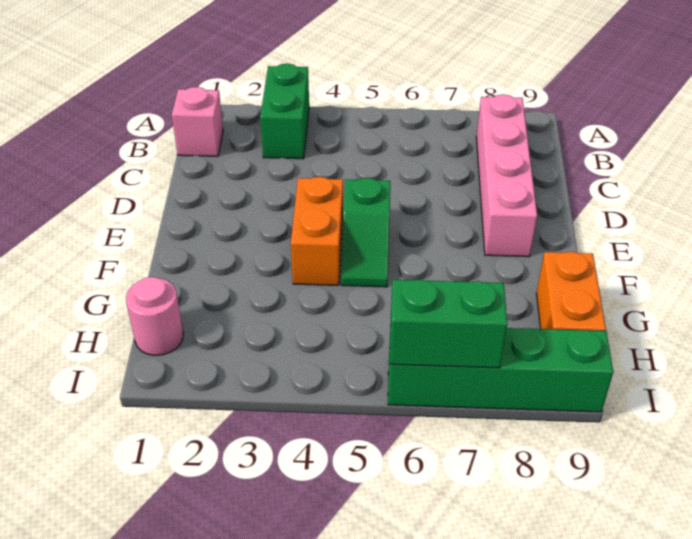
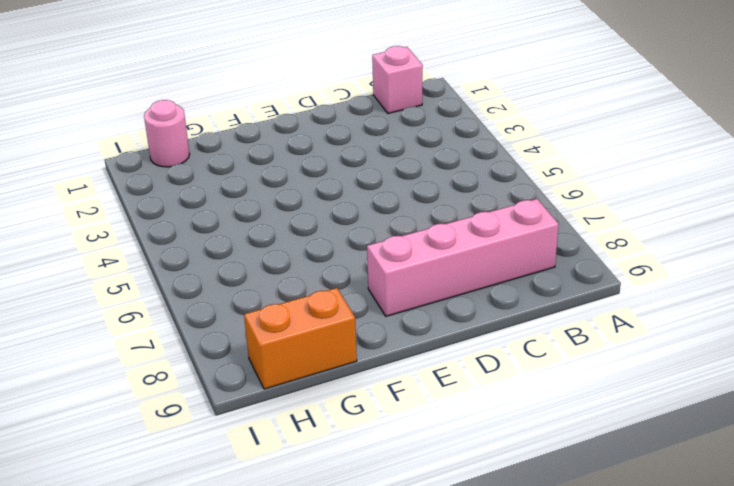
none -> green 1x2 brick [260,64,309,159]
none -> orange 1x2 brick [291,177,343,285]

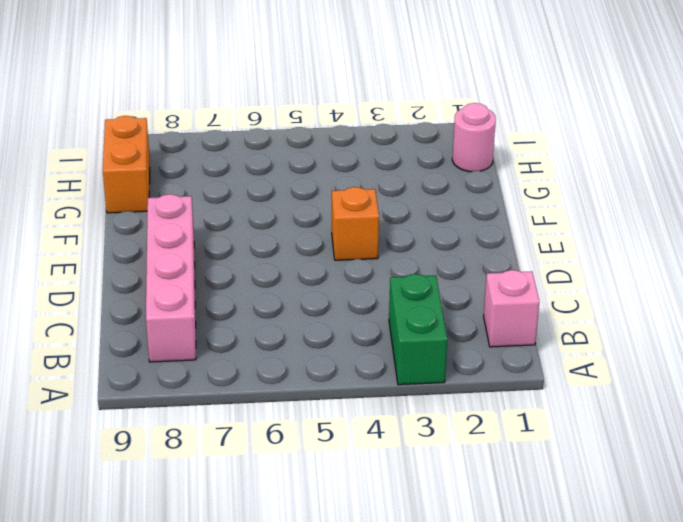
orange 1x1 brick [332,187,379,260] -> orange 1x2 brick [291,177,343,285]
none -> green 1x2 slope [341,178,390,287]
none -> green 1x4 brick [388,328,613,412]

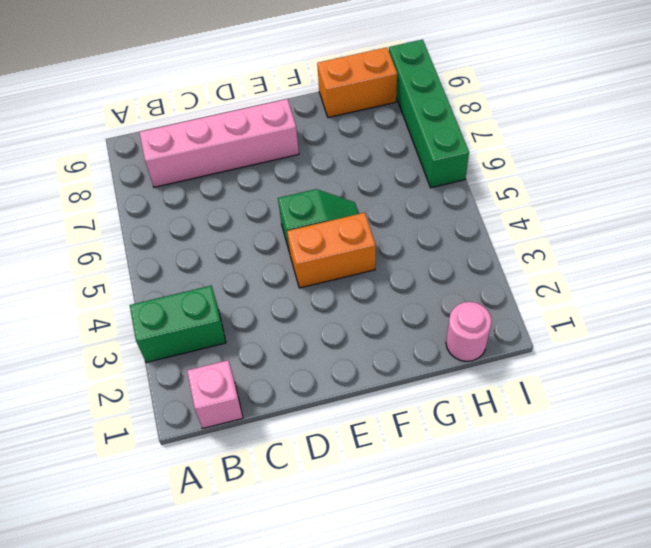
none -> green 1x2 brick [390,279,507,368]

